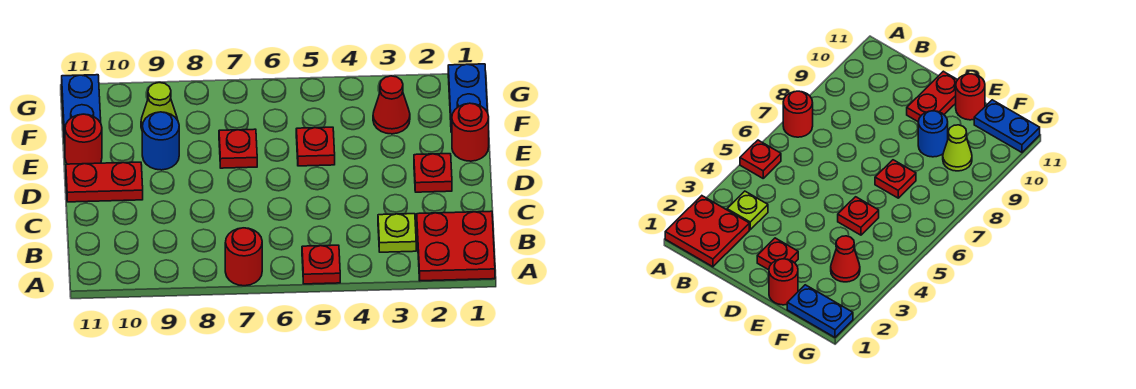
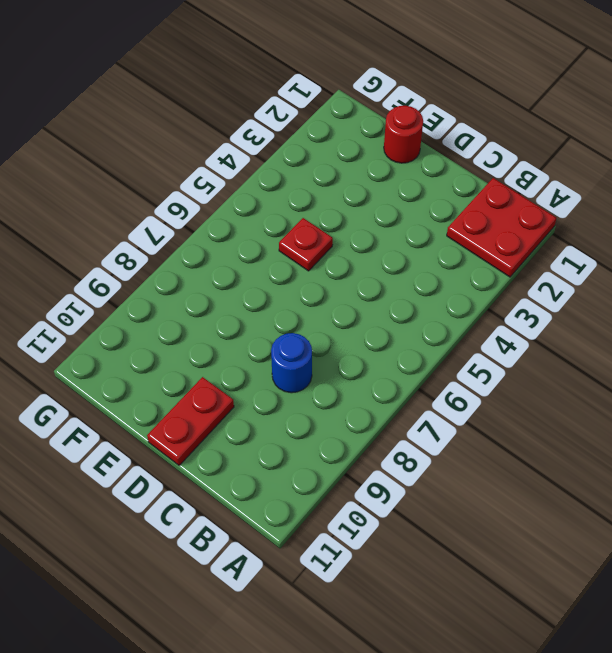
blue 1x1 round brick [271,333,312,393] -> blue 1x1 round brick moved to [142,112,179,170]
none -> red 1x1 plate [302,245,340,284]
none -> red 1x1 round brick [225,228,262,286]
none -> lime 1x1 plate [378,214,416,252]

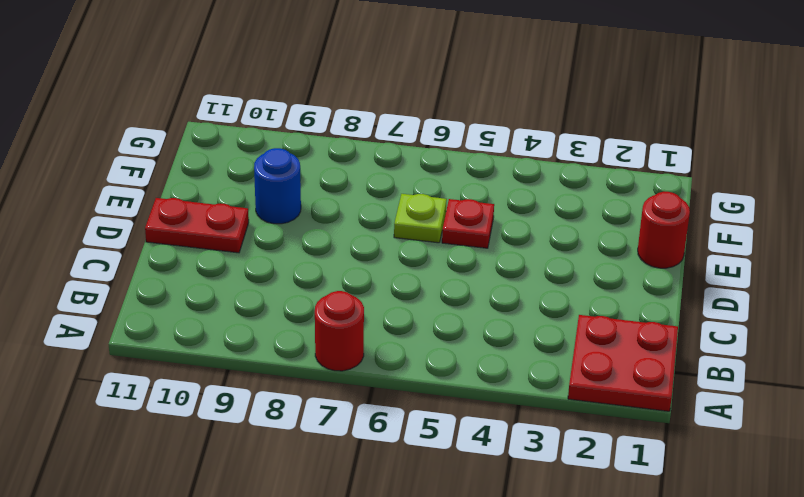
lime 1x1 plate [394,194,447,243] -> lime 1x1 plate moved to [378,214,416,252]
none -> red 1x1 plate [302,245,340,284]
none -> red 1x1 plate [414,154,452,192]
none -> red 1x1 plate [219,129,257,168]

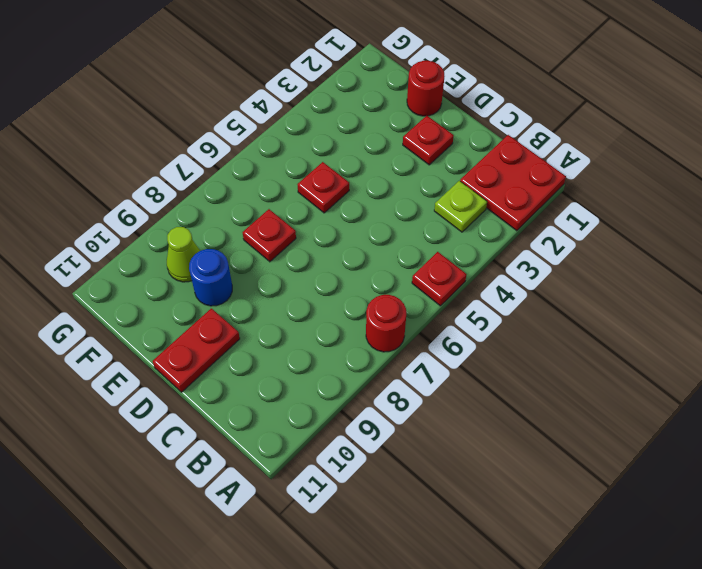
none -> red 1x1 round brick [65,114,102,164]
none -> blue 1x2 plate [448,64,487,132]
none -> red 1x1 cone [373,76,410,134]

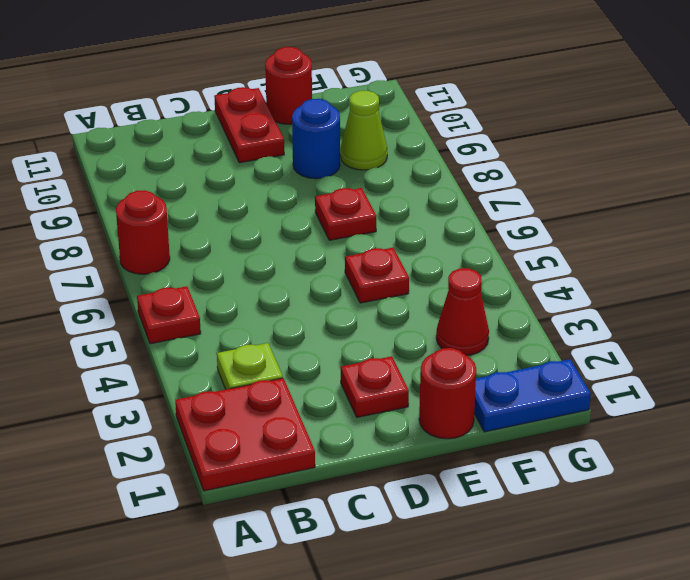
none -> blue 1x2 plate [62,75,101,143]

